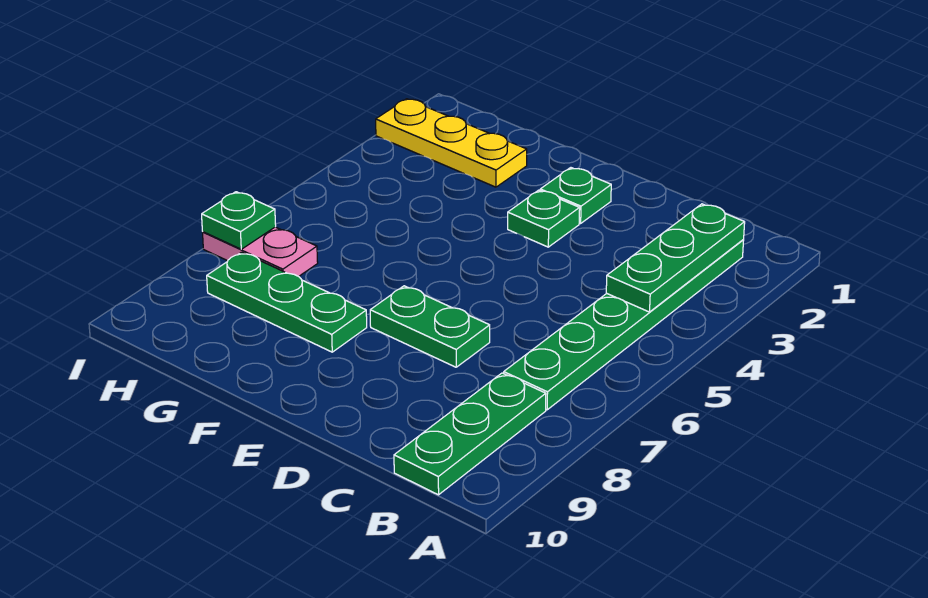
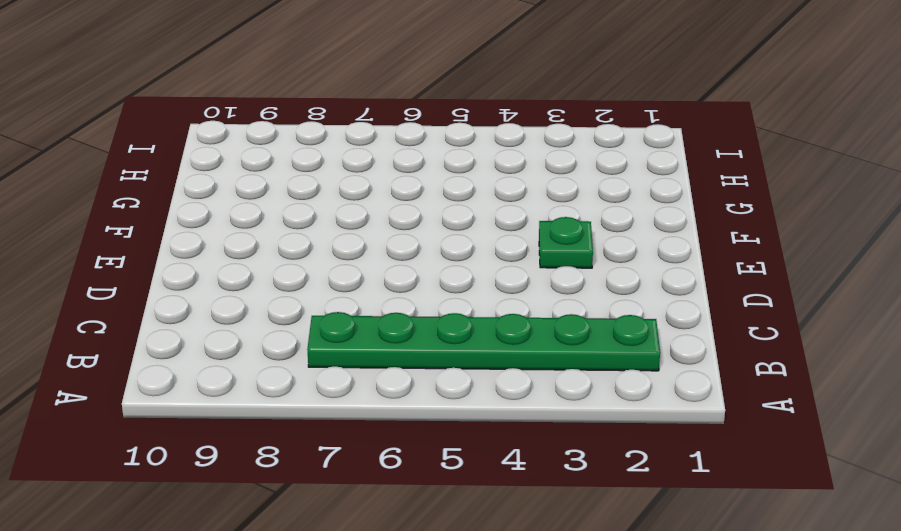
none -> green 1x3 plate [394,373,546,495]
none -> green 1x2 plate [370,286,490,367]

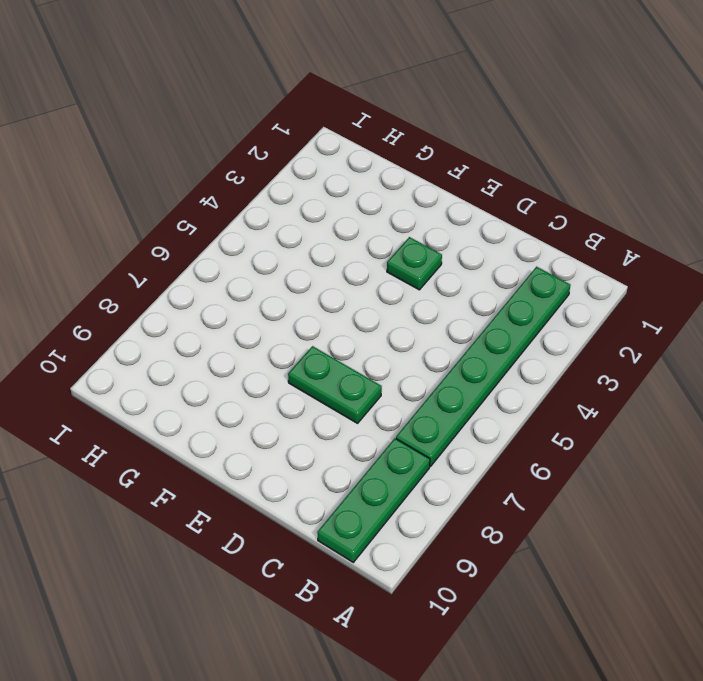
none -> green 1x1 plate [540,168,611,223]
none -> green 1x3 plate [207,252,367,352]

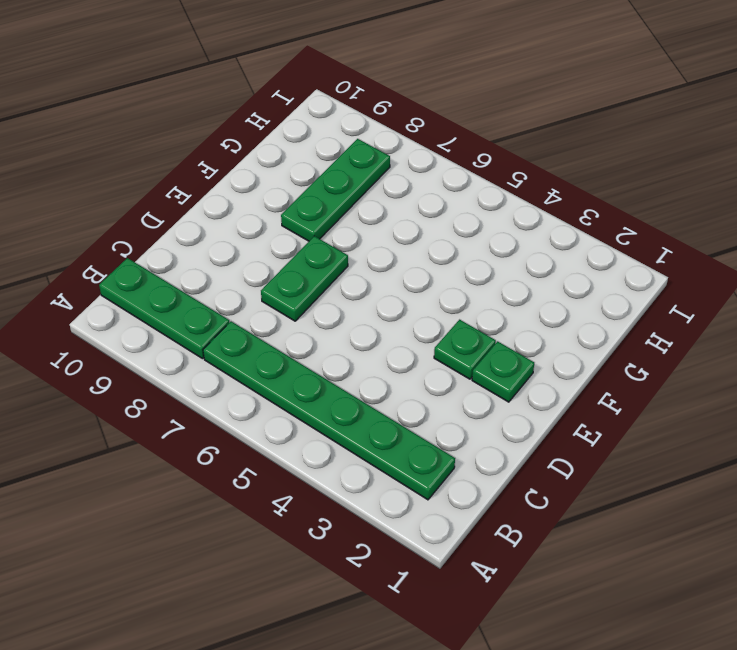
none -> yellow 1x3 plate [376,99,527,187]
none -> pink 1x2 plate [203,227,318,276]

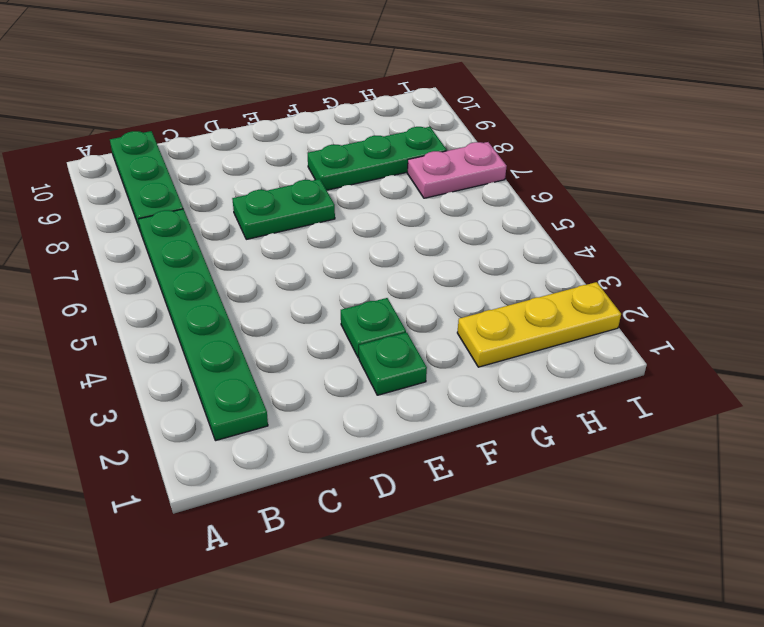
none -> green 1x3 plate [606,204,745,312]
none -> green 1x1 plate [202,192,276,249]

